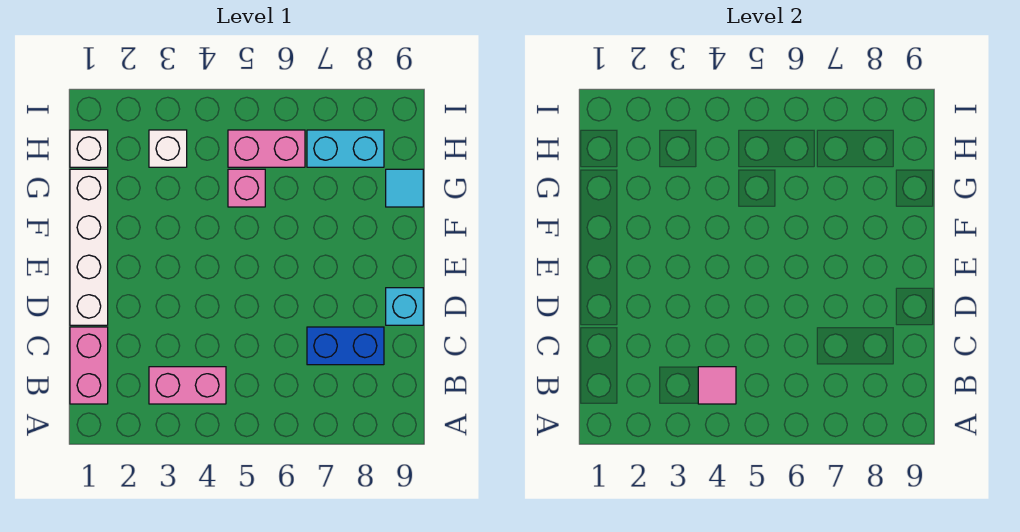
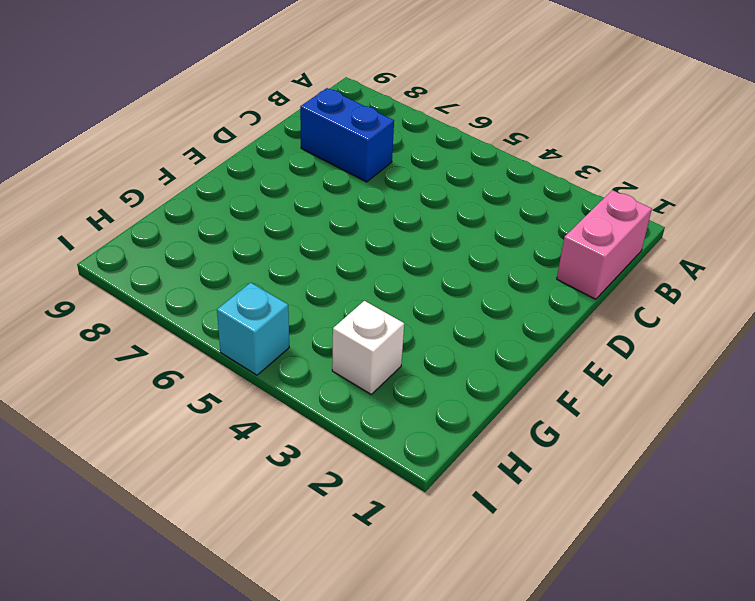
cyan 1x1 brick [217,283,289,375] -> cyan 1x1 brick moved to [386,288,423,325]
none -> pink 1x2 brick [149,367,226,404]
none -> white 1x4 brick [70,169,108,325]
none -> pink 1x1 brick [228,169,265,207]

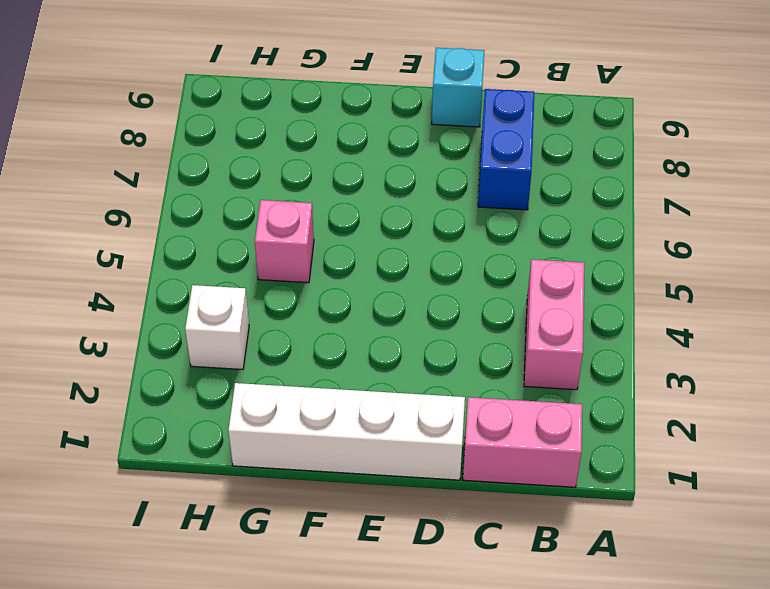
none -> cyan 1x1 tile [386,169,423,207]
none -> white 1x1 brick [70,130,108,167]
none -> pink 1x2 brick [228,130,305,167]

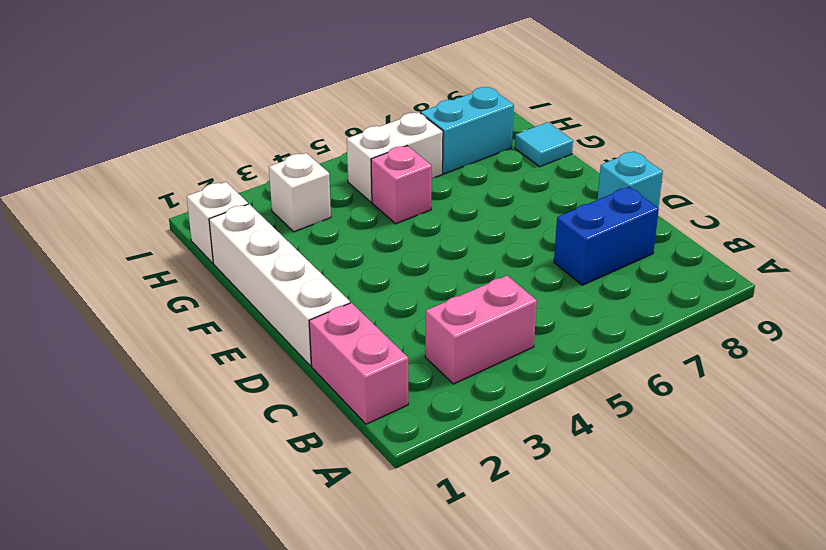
white 1x2 brick [347,112,443,202] -> pink 1x2 brick [228,130,305,167]
none -> pink 1x1 tile [698,367,736,404]

